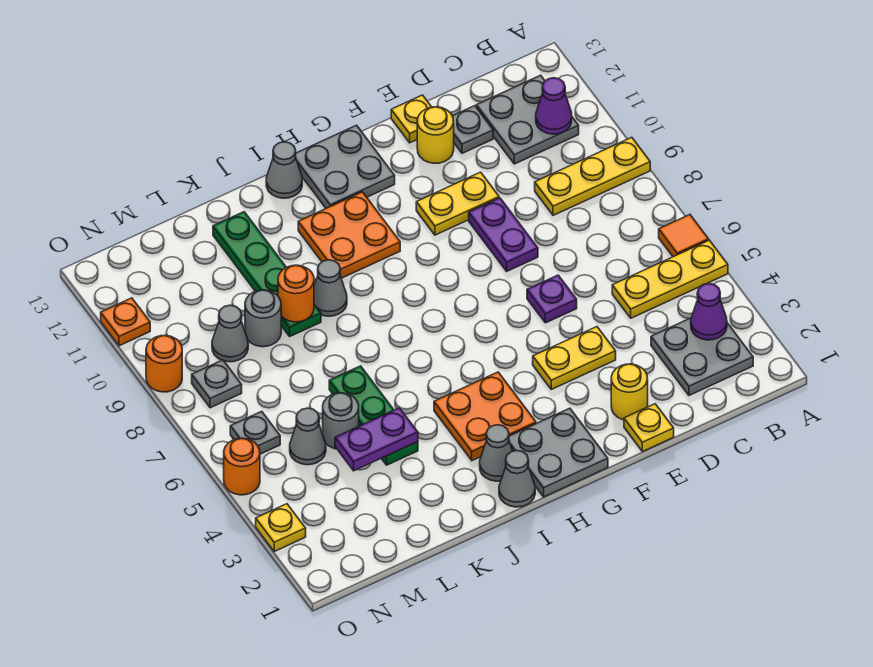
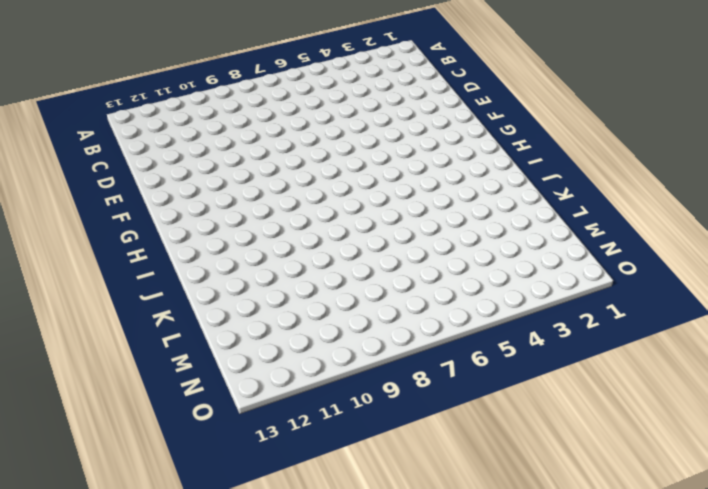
none -> yellow 1x3 plate [612,240,728,318]
none -> orange 1x1 tile [659,215,709,257]
none -> yellow 1x3 plate [535,137,650,215]
none -> grey 2x2 plate [651,318,753,395]

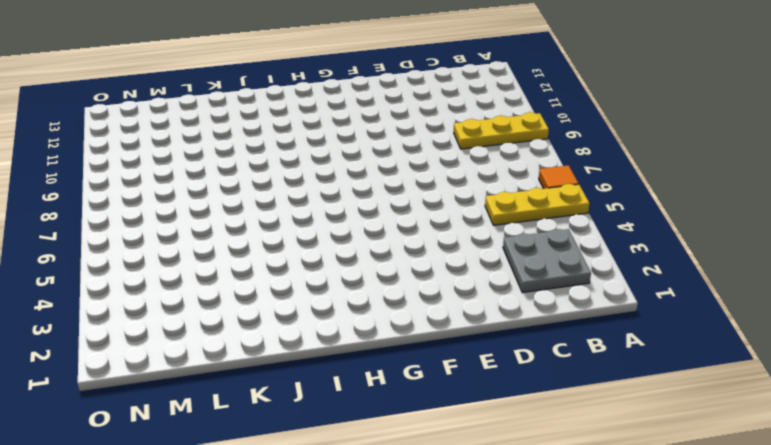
none -> grey 2x2 plate [476,75,579,164]
none -> grey 1x1 plate [453,106,493,153]
none -> yellow 1x1 plate [624,404,674,452]
none -> yellow 1x1 round brick [611,364,648,420]

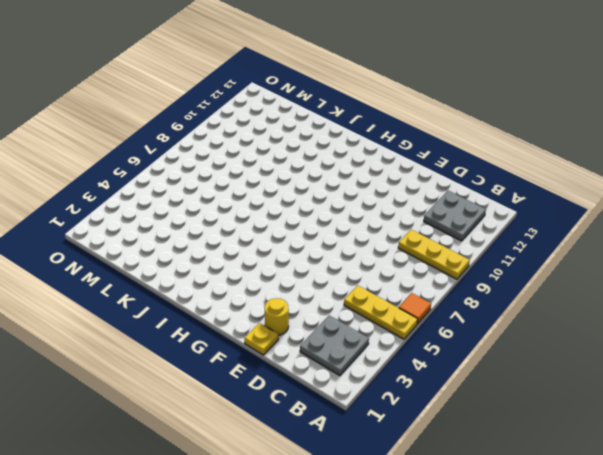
none -> grey 1x1 plate [453,106,493,153]
none -> yellow 1x2 plate [533,327,616,389]
none -> purple 1x1 plate [527,275,577,323]
none -> purple 1x2 plate [469,198,538,271]

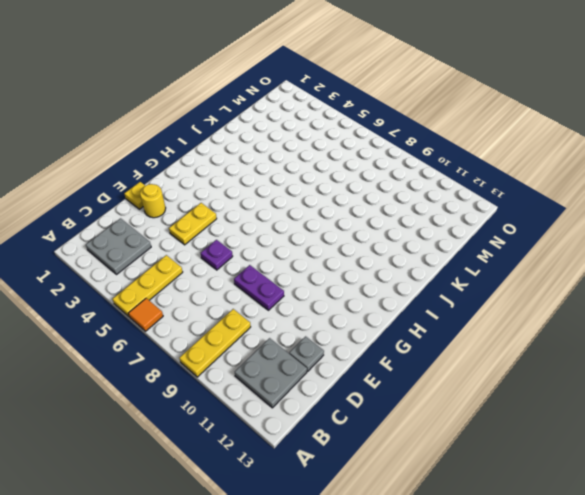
none -> yellow 1x2 plate [416,172,499,235]
none -> yellow 1x1 round brick [417,107,454,163]
none -> yellow 1x1 plate [391,95,431,143]
none -> grey 2x2 plate [509,408,608,497]

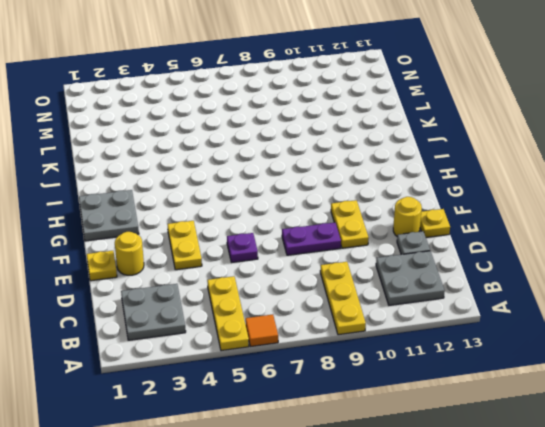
none -> grey 2x2 plate [295,125,395,208]
none -> orange 2x2 plate [434,372,536,461]
none -> orange 2x2 plate [298,192,400,278]
none -> grey 1x1 cone [499,451,535,507]

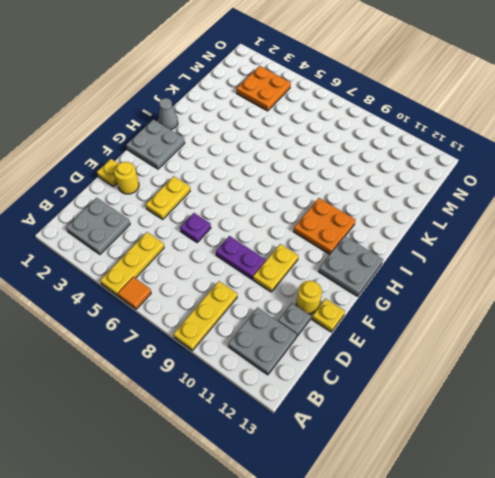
orange 2x2 plate [237,66,291,111] -> orange 2x2 plate moved to [434,372,536,461]
none -> grey 1x1 cone [480,425,512,481]
none -> grey 1x1 cone [266,142,302,198]
none -> grey 1x1 cone [314,260,347,316]
none -> green 1x3 plate [329,366,418,465]

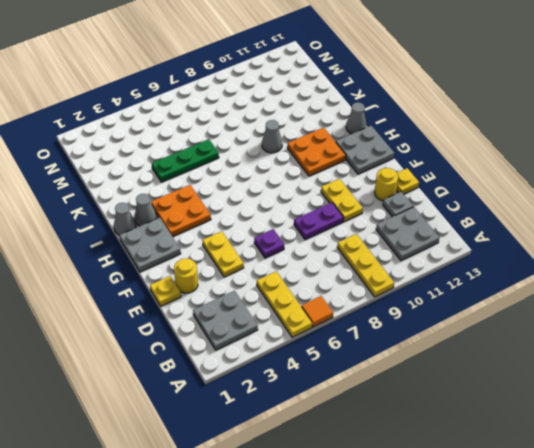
none -> green 1x4 plate [213,212,321,336]
none -> grey 1x1 round brick [323,393,359,449]
none -> grey 1x1 round brick [245,290,281,347]
none -> grey 1x1 cone [290,408,326,465]

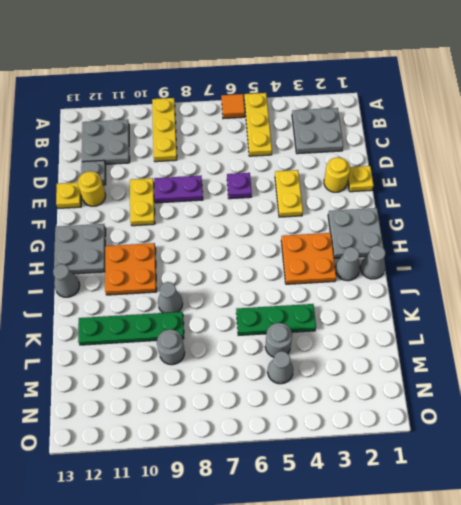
none -> grey 1x1 cone [212,305,248,362]
none -> grey 1x1 plate [230,411,280,454]
none -> grey 1x1 plate [192,360,242,408]
none -> yellow 1x1 plate [256,504,306,551]

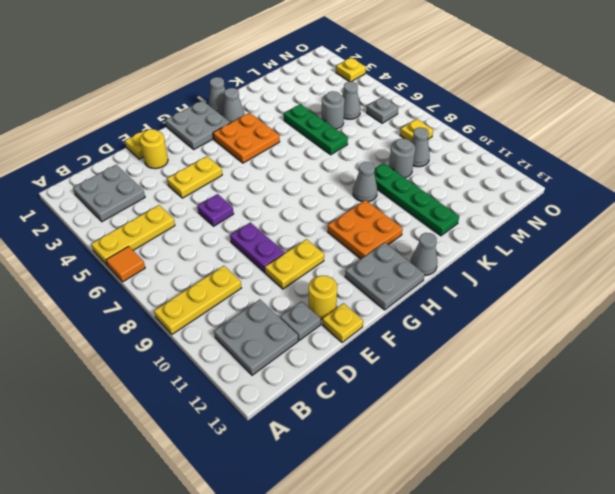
yellow 1x1 plate [400,119,433,142] -> grey 1x1 plate [192,360,242,408]
none -> orange 1x1 round brick [224,438,260,495]
none -> orange 1x1 round brick [146,335,182,392]
none -> orange 1x1 plate [101,298,150,346]
none -> purple 1x1 cone [691,284,727,340]

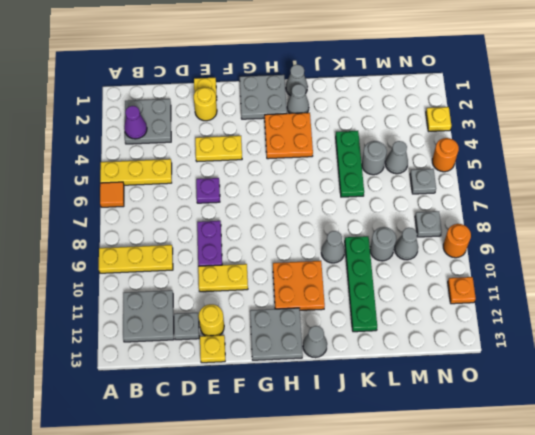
none -> purple 1x1 cone [536,78,572,134]
none -> purple 1x2 plate [335,408,418,471]
none -> orange 1x1 round brick [278,265,314,322]

